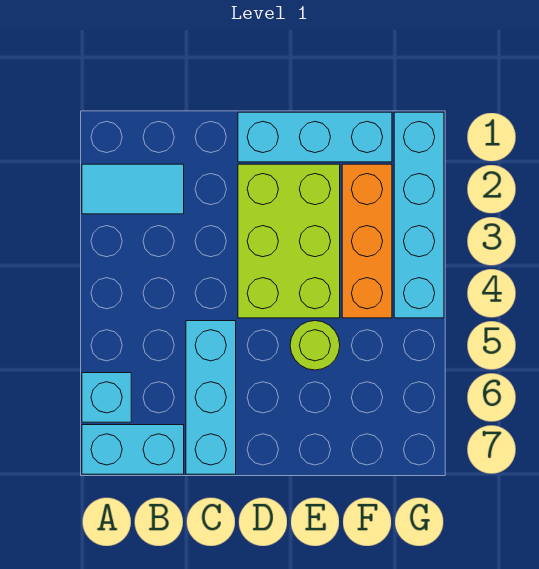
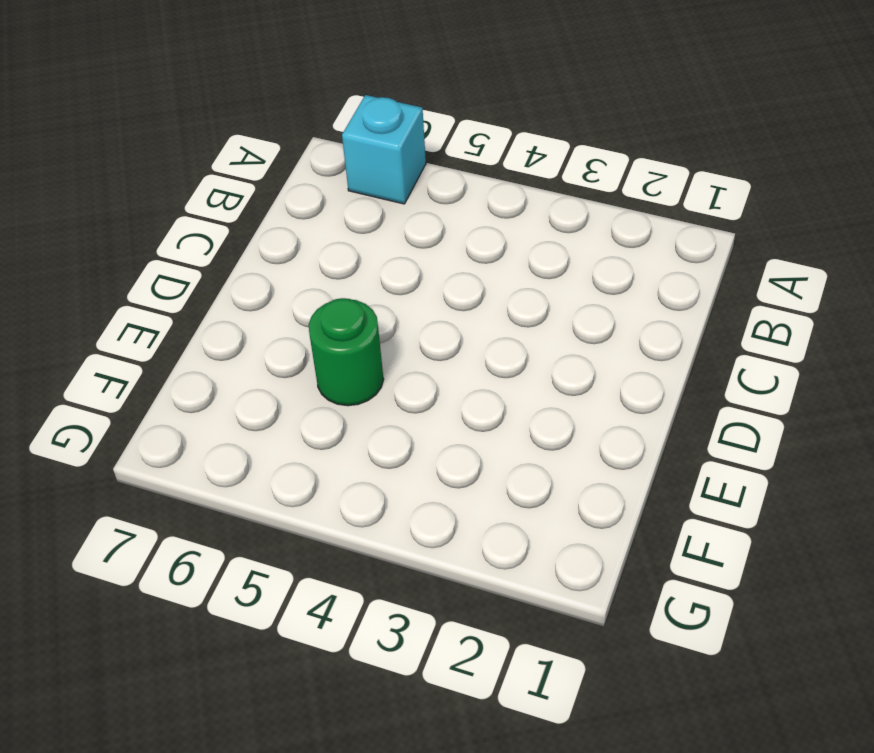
green 1x1 round brick [309,298,384,406] -> lime 1x1 round brick [290,321,340,370]
none -> cyan 1x2 tile [82,164,184,214]
none -> cyan 1x2 brick [82,425,184,474]

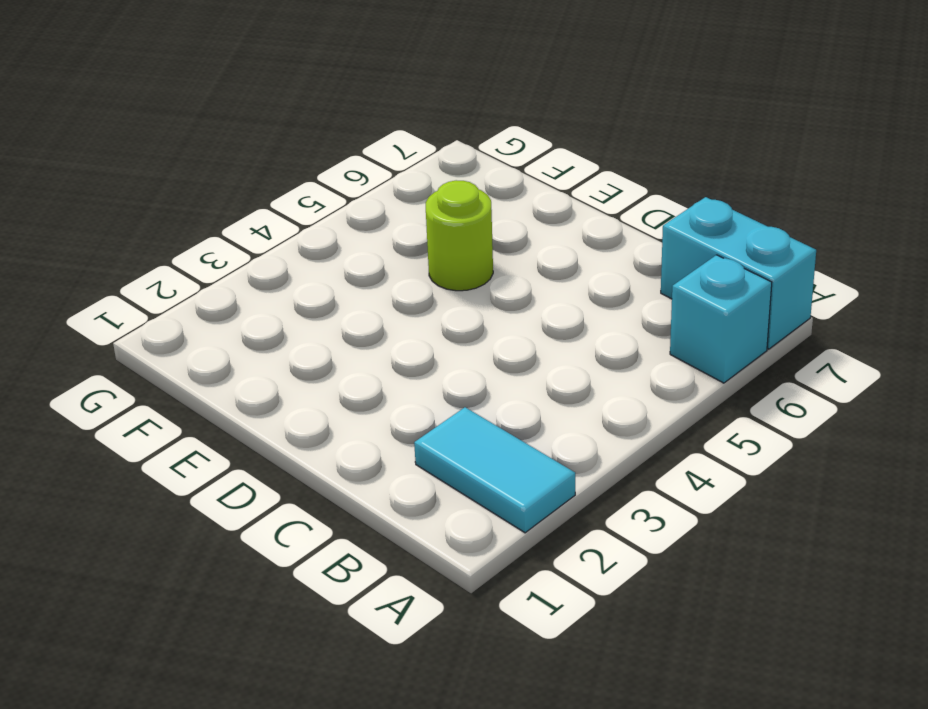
none -> cyan 1x3 brick [186,321,236,474]
none -> cyan 1x3 brick [238,112,392,162]

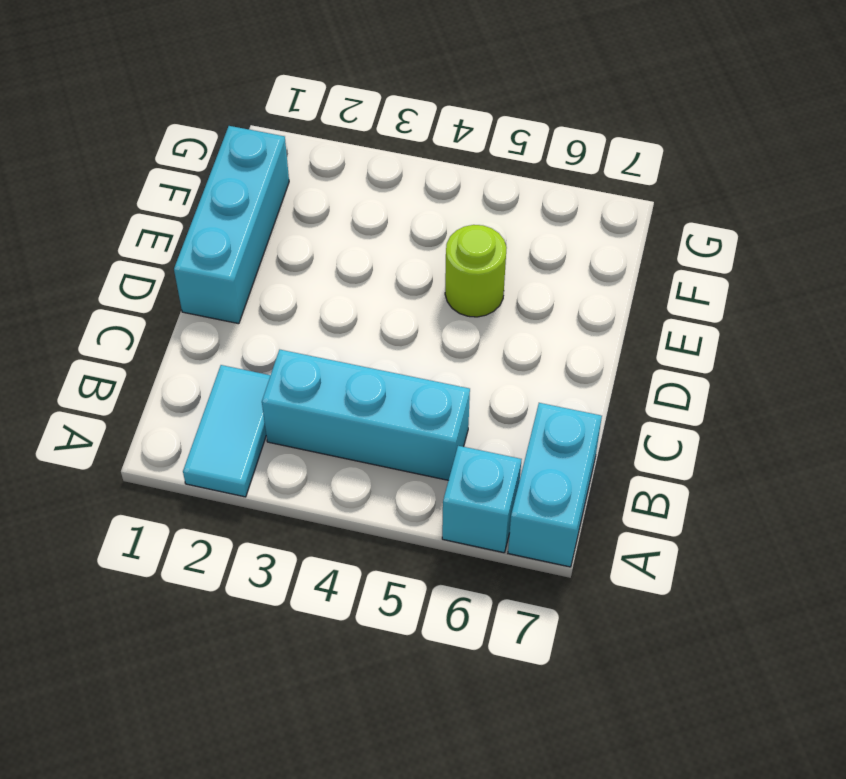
cyan 1x3 brick [262,349,470,480] -> cyan 1x3 brick moved to [186,321,236,474]
none -> lime 2x3 brick [238,164,340,318]
none -> orange 1x3 brick [342,164,392,318]

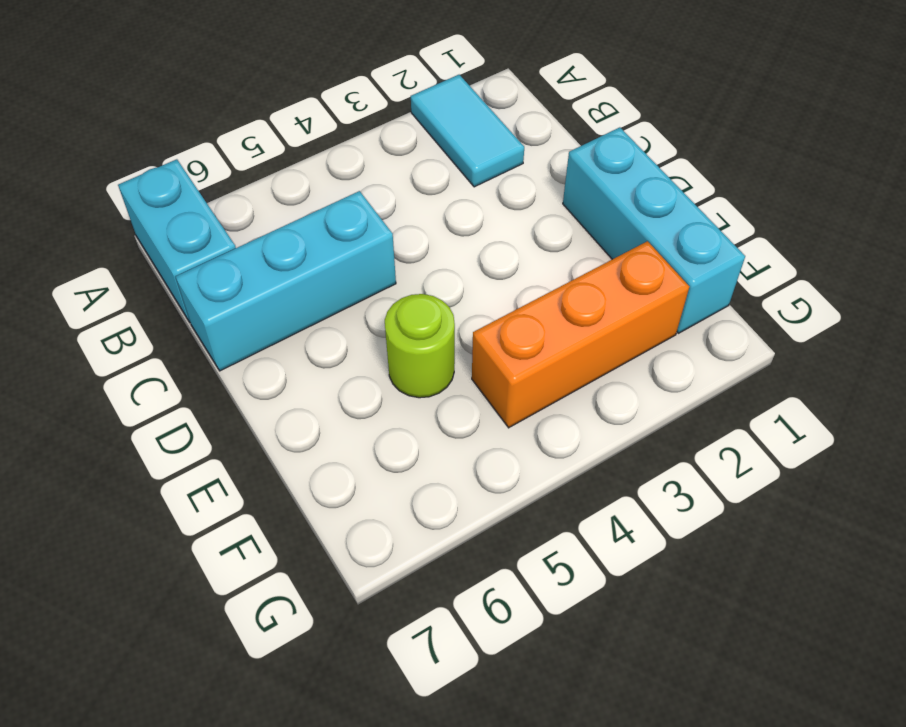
none -> cyan 1x1 brick [82,373,131,422]
none -> lime 2x3 brick [238,164,340,318]

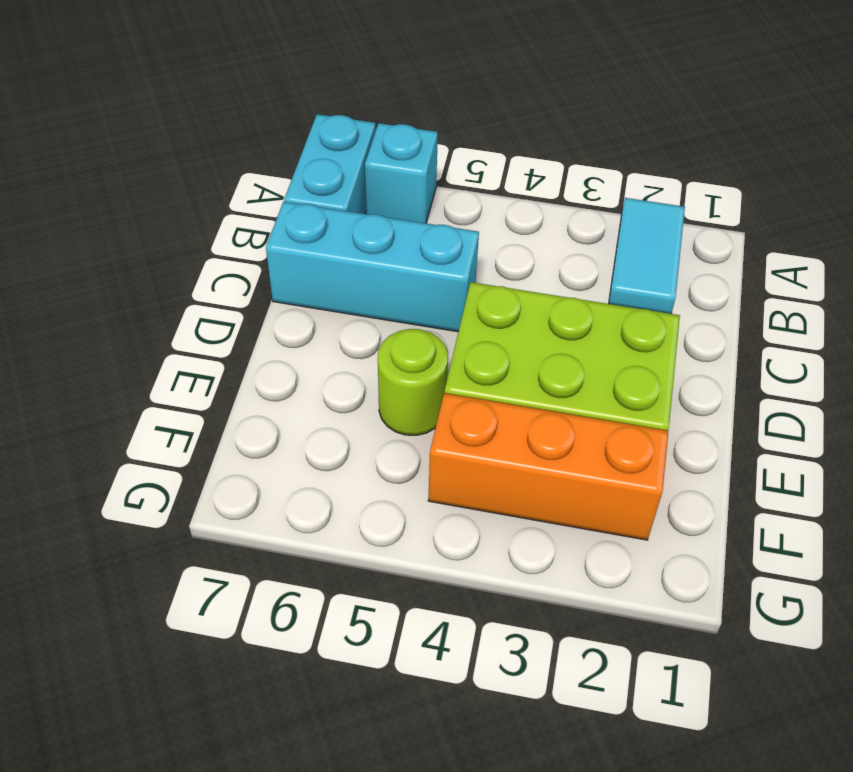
none -> cyan 1x3 brick [238,112,392,162]
none -> cyan 1x4 brick [394,112,444,318]

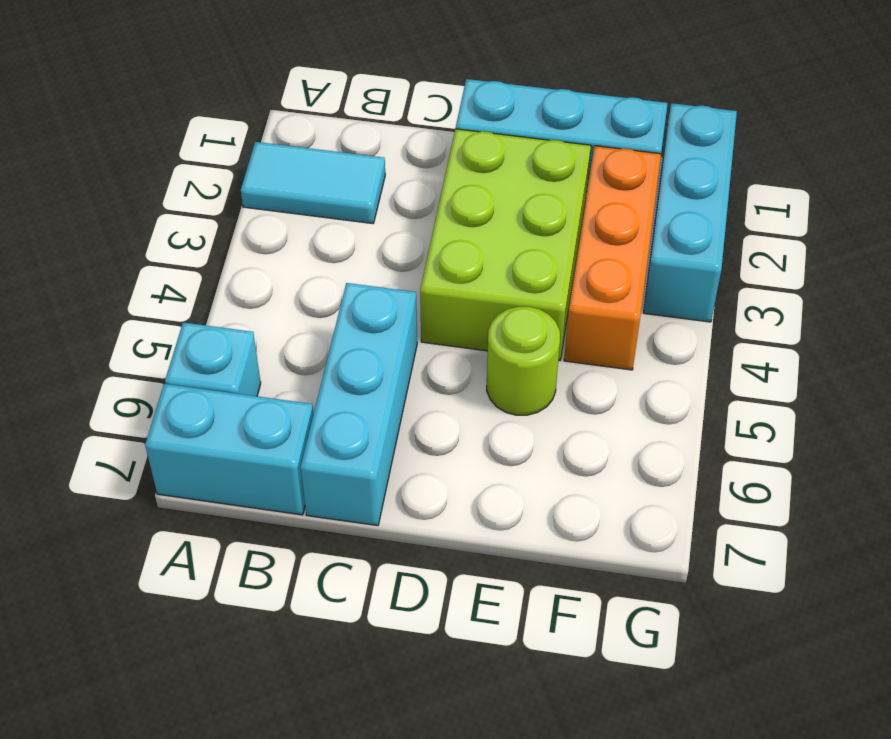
cyan 1x3 brick [644,103,737,322] -> cyan 1x4 brick [394,112,444,318]

